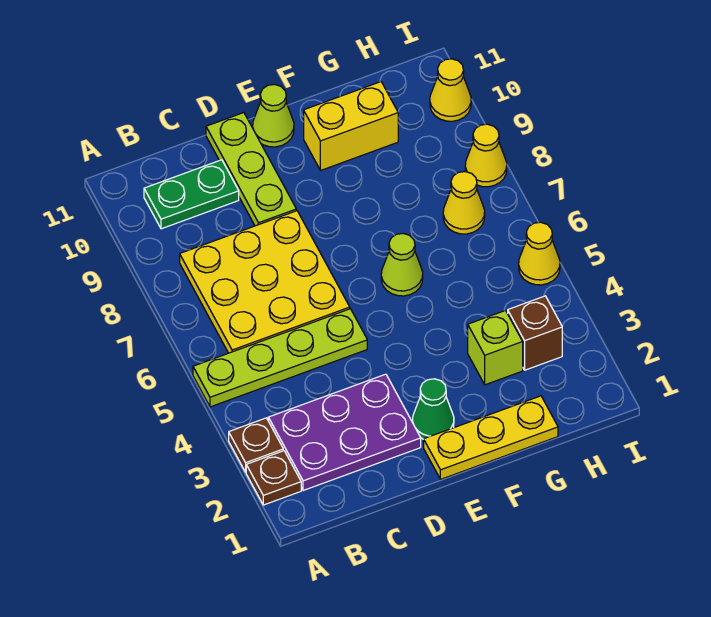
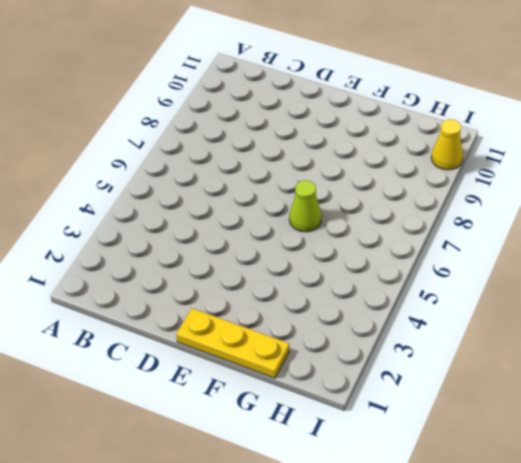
none -> brown 1x1 plate [246,451,301,505]
none -> brown 1x1 plate [229,418,283,472]
none -> lime 1x4 plate [193,309,367,407]

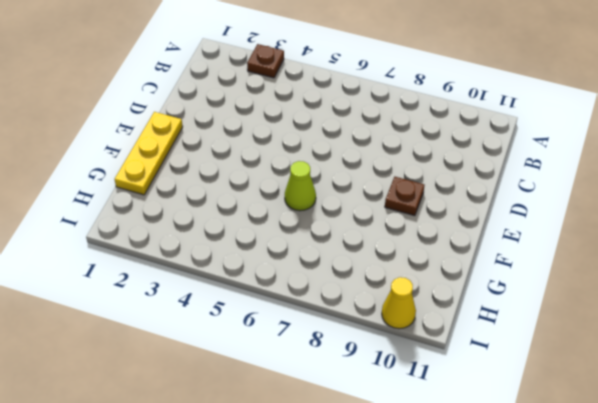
brown 1x1 plate [385,177,424,216] -> brown 1x1 plate moved to [246,451,301,505]
none -> lime 1x4 plate [193,309,367,407]
none -> purple 2x3 plate [268,374,421,491]
none -> yellow 3x3 plate [180,211,350,353]

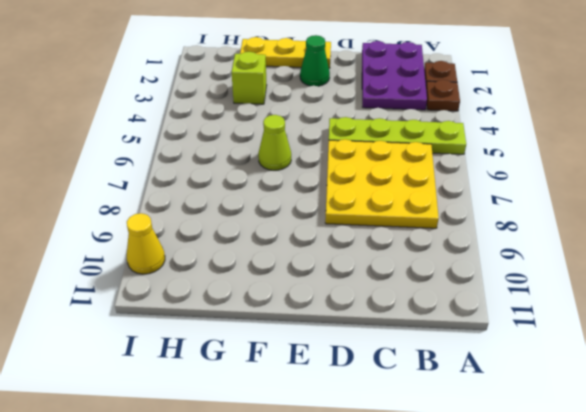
purple 2x3 plate [362,41,427,110] -> purple 2x3 plate turned to [268,374,421,491]
none -> green 1x2 plate [144,160,239,229]
none -> lime 1x3 plate [206,113,296,226]
none -> lime 1x1 cone [253,84,294,147]

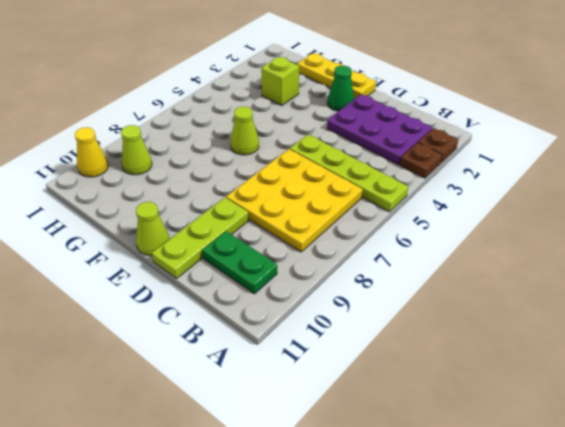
lime 1x1 cone [121,125,152,175] -> none
none -> yellow 1x2 brick [304,82,398,170]
none -> brown 1x1 brick [508,296,562,370]
none -> yellow 1x1 cone [443,172,485,234]

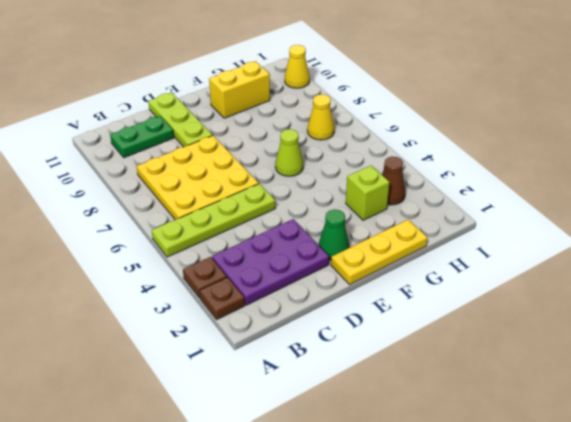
brown 1x1 cone [382,156,406,205] -> brown 1x1 brick [508,296,562,370]
none -> lime 1x1 cone [253,84,294,147]
none -> yellow 1x1 cone [519,222,560,285]
none -> yellow 1x1 cone [465,124,507,187]

